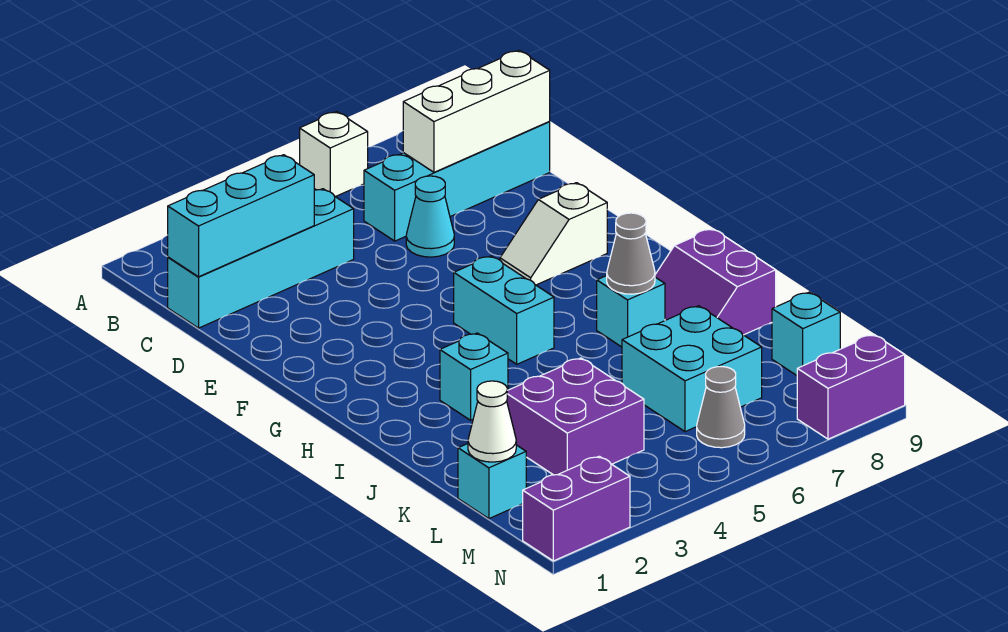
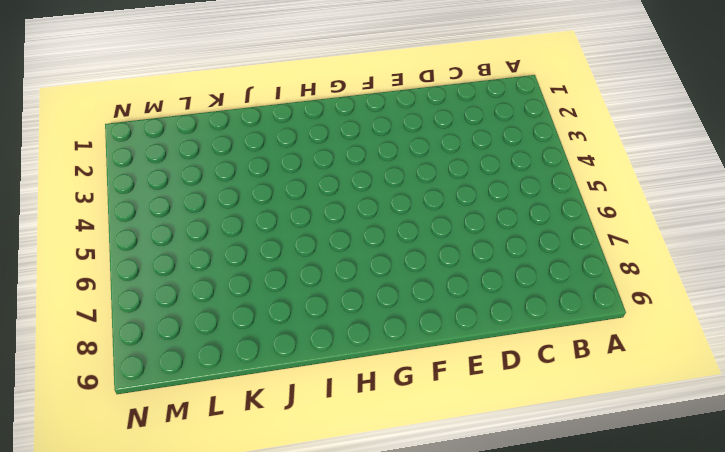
none -> white 1x1 brick [300,112,368,197]
none -> cyan 1x4 brick [168,189,354,328]
none -> cyan 1x4 brick [364,121,550,241]

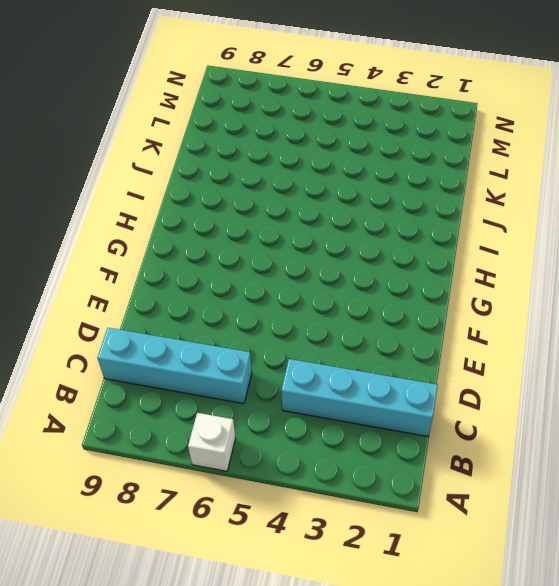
none -> cyan 1x1 cone [406,176,454,257]
none -> white 1x2 slope [500,183,607,285]
none -> cyan 1x2 brick [454,256,554,364]

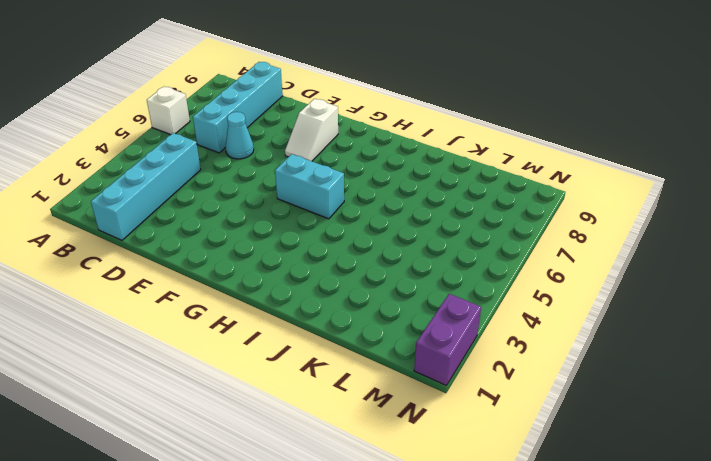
none -> cyan 1x1 brick [440,333,508,420]
none -> cyan 1x1 brick [597,276,665,347]
none -> purple 2x2 slope [655,229,776,335]

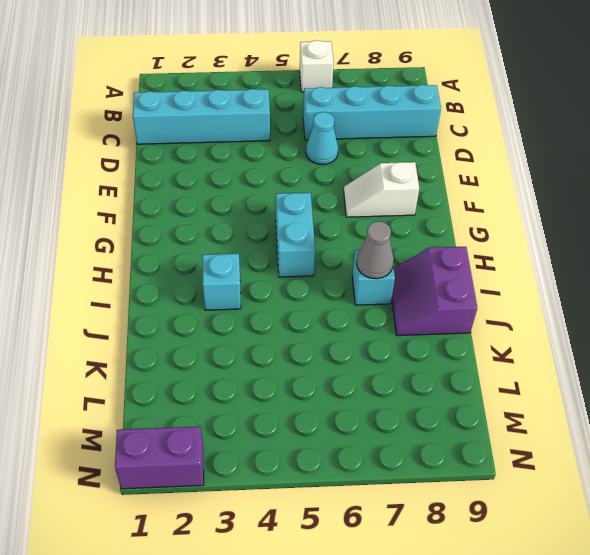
none -> purple 2x2 brick [507,358,644,475]
none -> cyan 2x2 brick [622,306,762,432]
none -> cyan 1x1 brick [458,444,526,519]

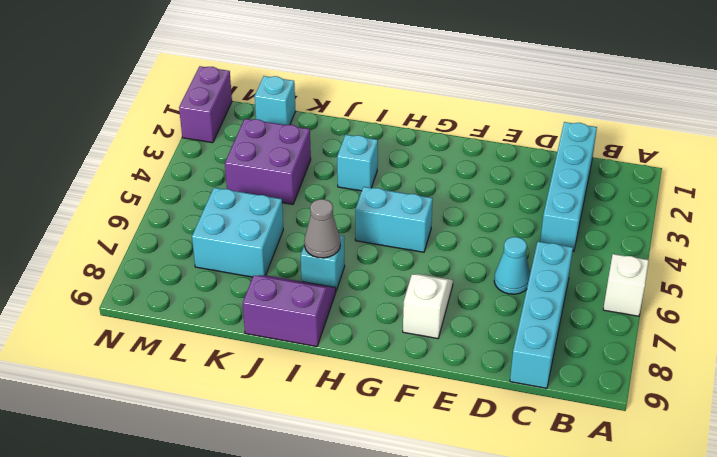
none -> cyan 1x1 brick [772,292,840,375]
none -> grey 1x1 cone [697,367,745,448]
none -> purple 1x2 brick [797,335,905,439]

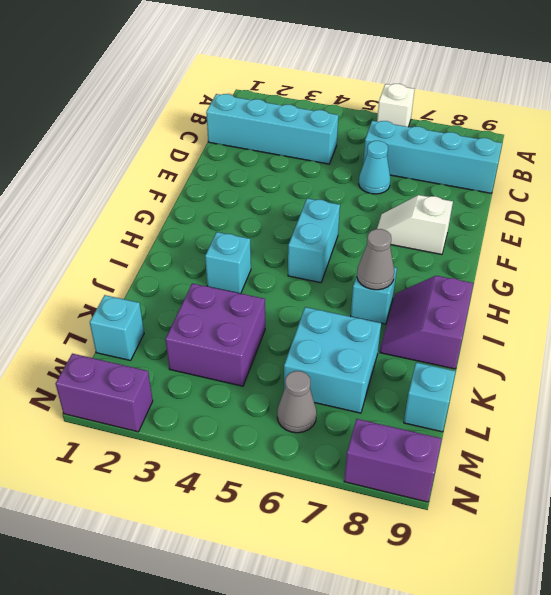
none -> cyan 1x3 brick [168,155,314,277]
none -> white 1x3 brick [403,50,550,172]
none -> white 1x1 cone [468,381,516,462]

